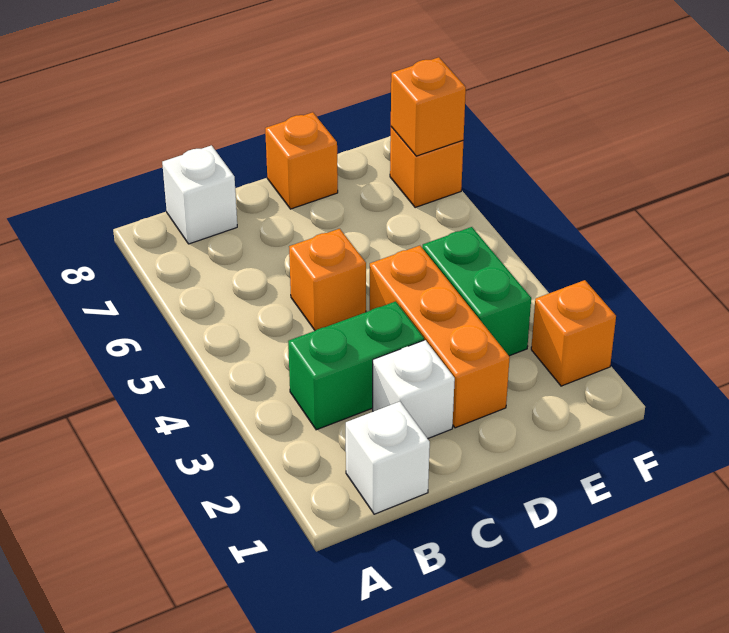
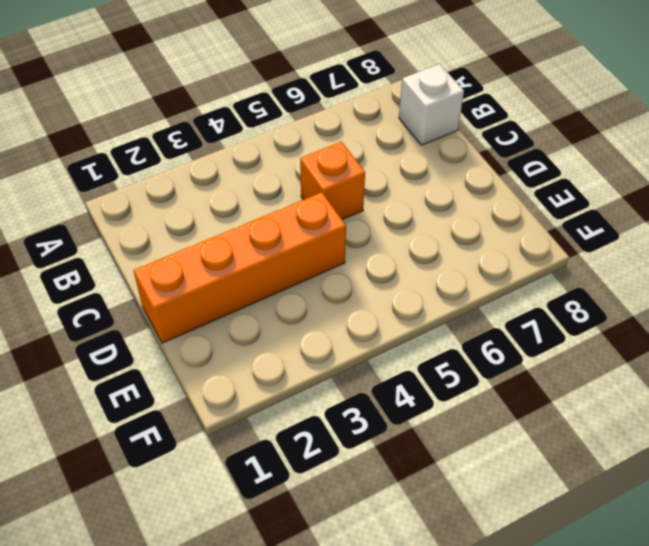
orange 1x4 brick [133,192,346,343] -> orange 1x3 brick [370,246,510,428]
none -> white 1x1 brick [346,402,430,514]
none -> green 1x2 brick [288,301,424,430]

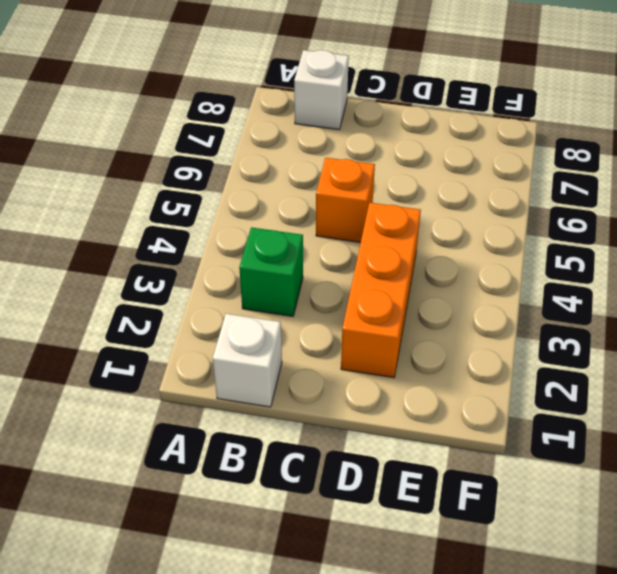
green 1x1 brick [239,227,303,316] -> green 1x2 brick [288,301,424,430]
none -> white 1x1 brick [373,340,455,439]
none -> orange 1x1 brick [265,112,338,209]

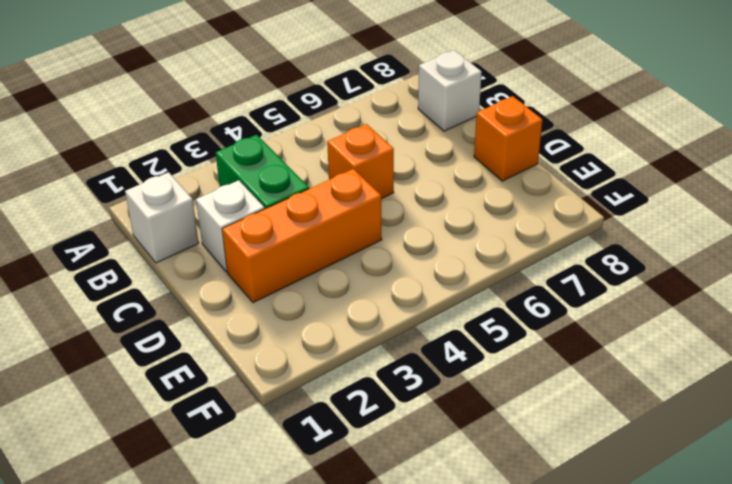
none -> green 1x2 brick [422,227,531,356]
none -> orange 1x1 brick [531,280,616,386]

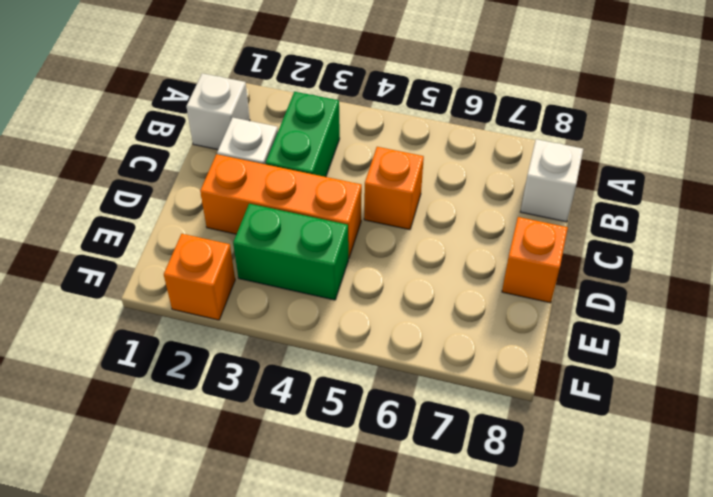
none -> orange 1x1 brick [390,127,463,208]
none -> orange 1x1 brick [391,57,466,156]

